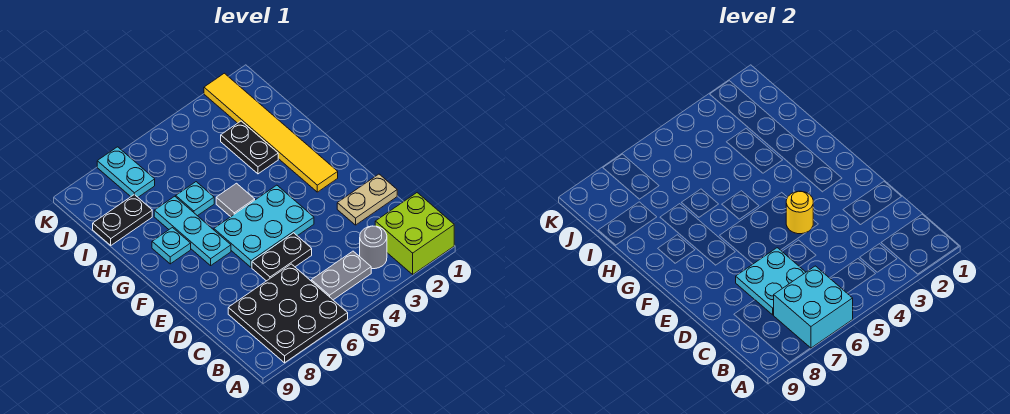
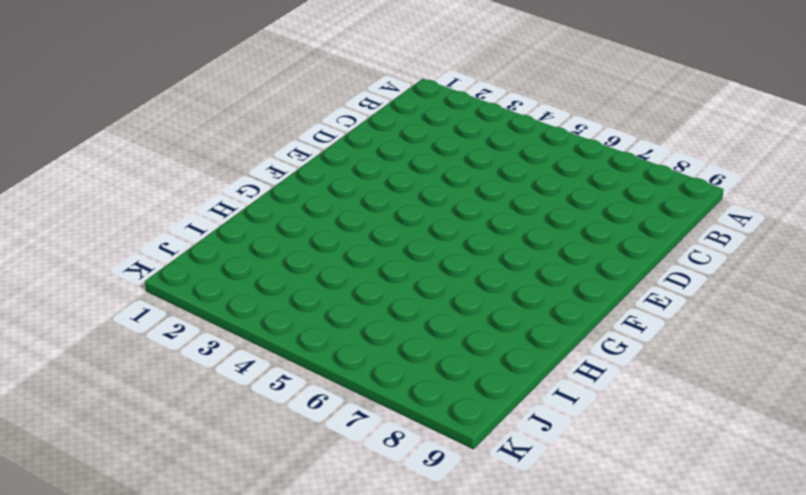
none -> lime 2x2 brick [375,193,454,274]
none -> black 3x3 plate [228,264,348,363]
none -> grey 1x1 round brick [360,226,387,269]

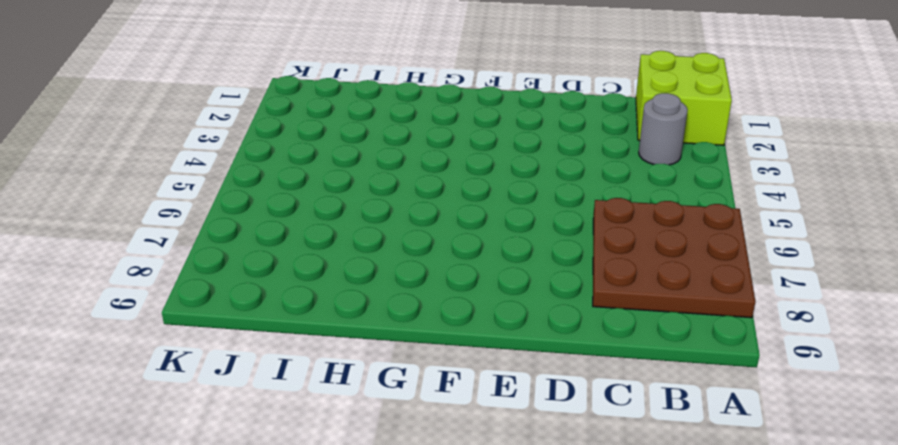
brown 3x3 plate [593,198,755,318] -> black 3x3 plate [228,264,348,363]
none -> grey 1x2 plate [311,251,371,300]
none -> tan 1x2 plate [337,174,397,225]
none -> black 1x2 plate [252,233,312,281]

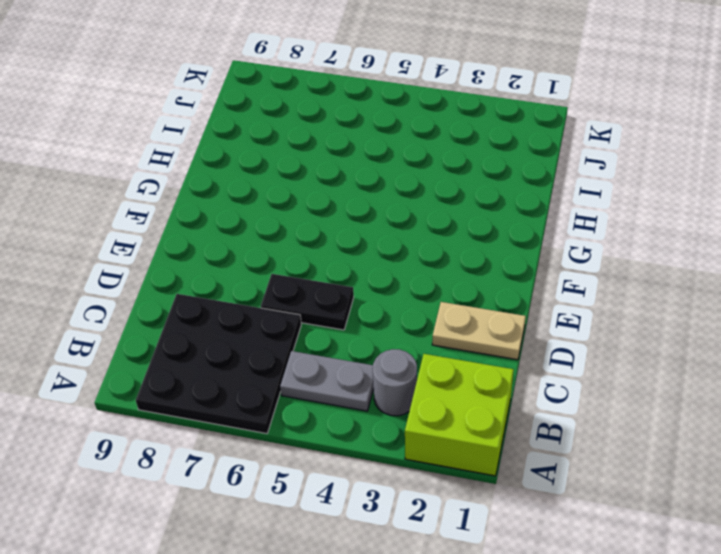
none -> cyan 2x3 plate [214,185,314,267]
none -> yellow 1x6 tile [204,73,338,192]
none -> cyan 1x3 plate [154,196,231,265]

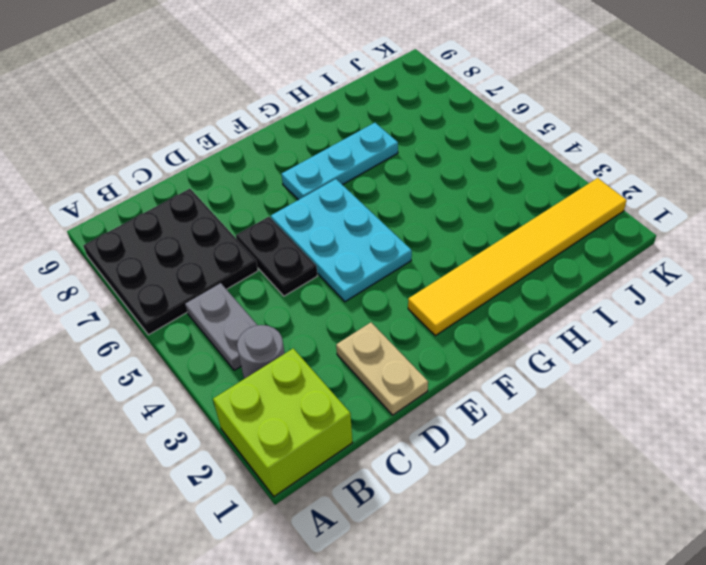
none -> grey 1x1 tile [216,183,255,217]
none -> cyan 1x1 plate [152,228,191,264]
none -> black 1x2 plate [221,121,278,174]

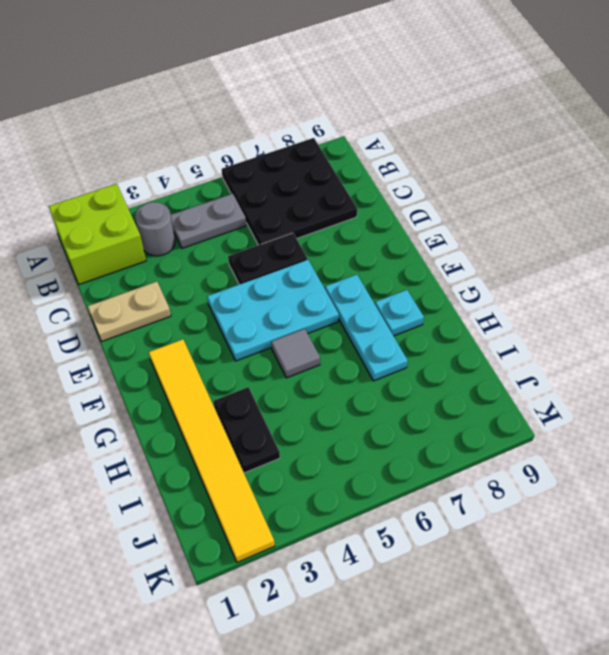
none -> cyan 1x1 plate [176,182,214,216]
none -> black 1x2 plate [93,195,152,245]
none -> cyan 1x2 plate [97,147,155,197]

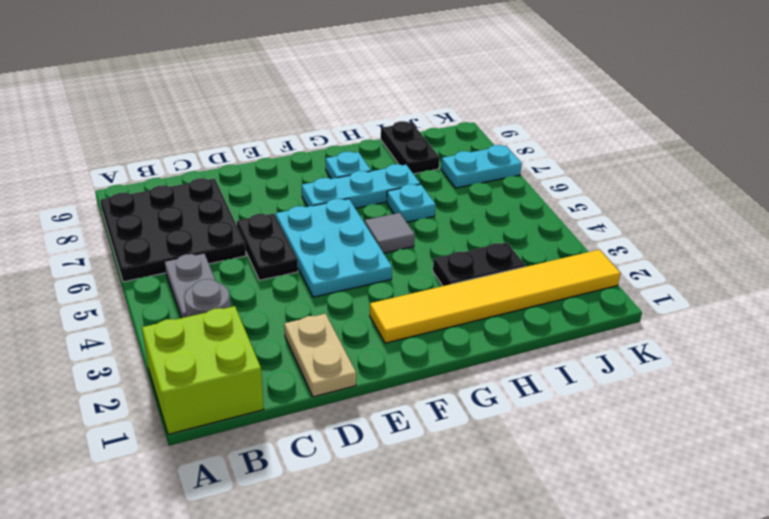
none -> cyan 2x2 brick [774,266,853,348]
none -> cyan 2x2 plate [736,248,806,315]
none -> yellow 1x1 round brick [786,191,813,234]

